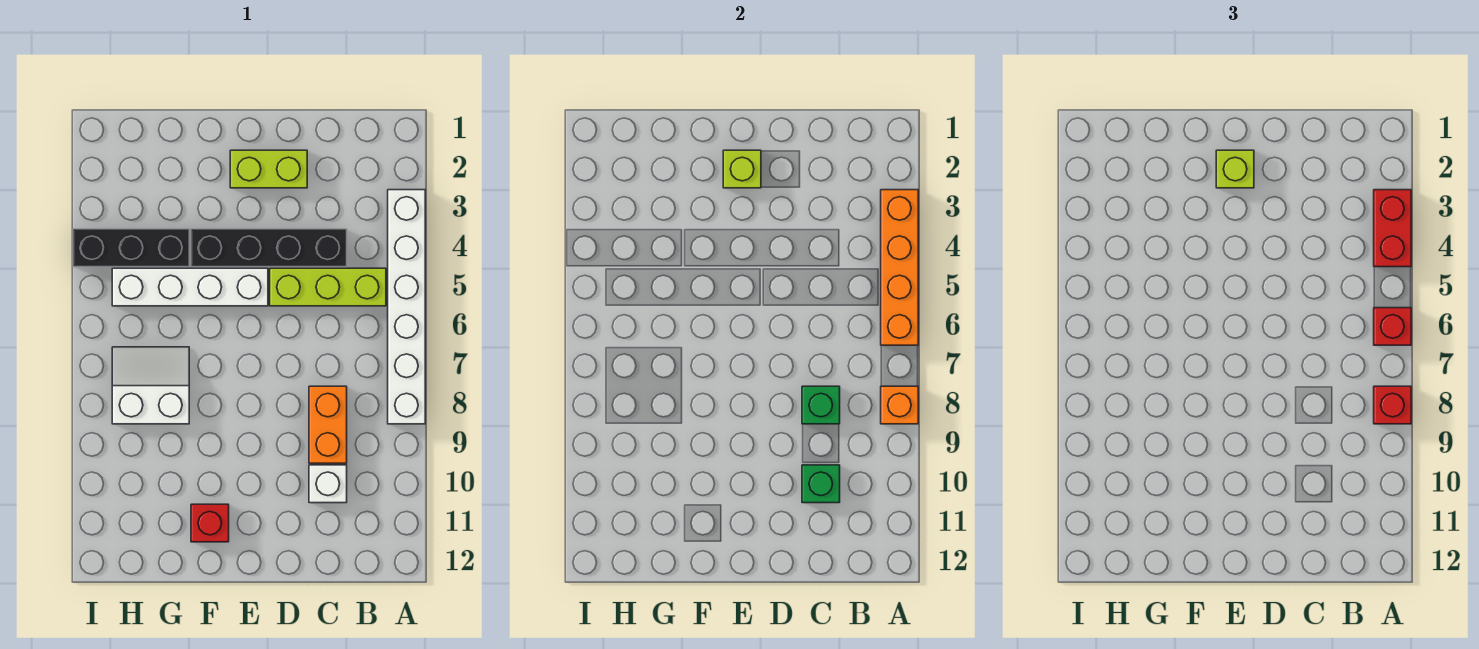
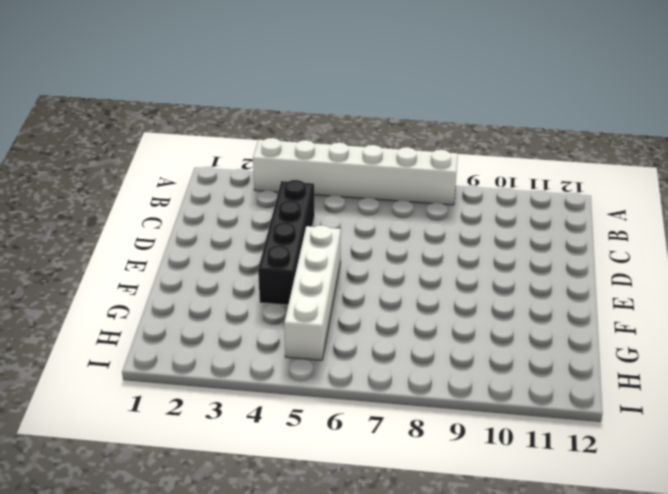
none -> lime 1x3 brick [270,268,386,306]
none -> orange 1x2 brick [309,386,347,463]
none -> white 1x1 brick [309,465,347,503]

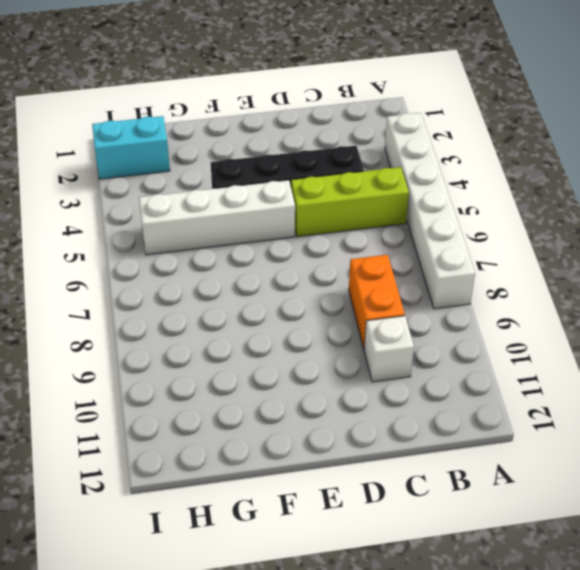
cyan 1x2 brick [92,116,170,179] -> none
none -> lime 1x2 brick [230,150,307,188]
none -> red 1x1 brick [191,504,229,542]
none -> black 1x3 brick [73,229,189,267]

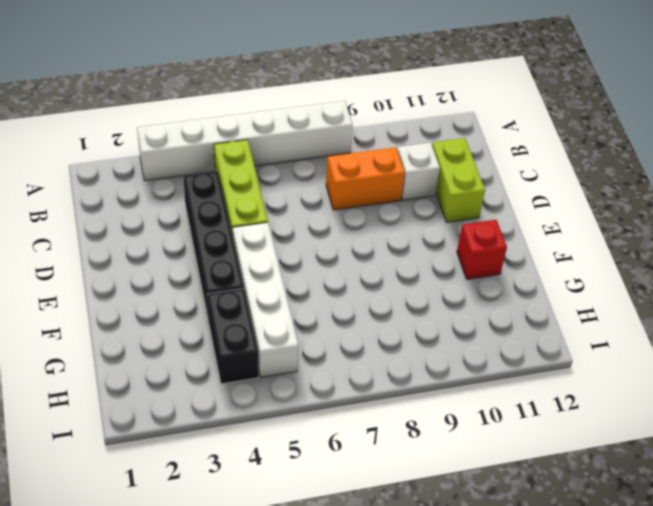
lime 1x2 brick [432,138,485,222] -> lime 1x2 brick moved to [230,150,307,188]
black 1x2 brick [207,288,258,384] -> black 1x3 brick [73,229,189,267]
none -> white 2x2 slope [112,347,189,424]
none -> orange 1x4 brick [881,190,918,345]
none -> orange 1x1 brick [881,386,918,424]

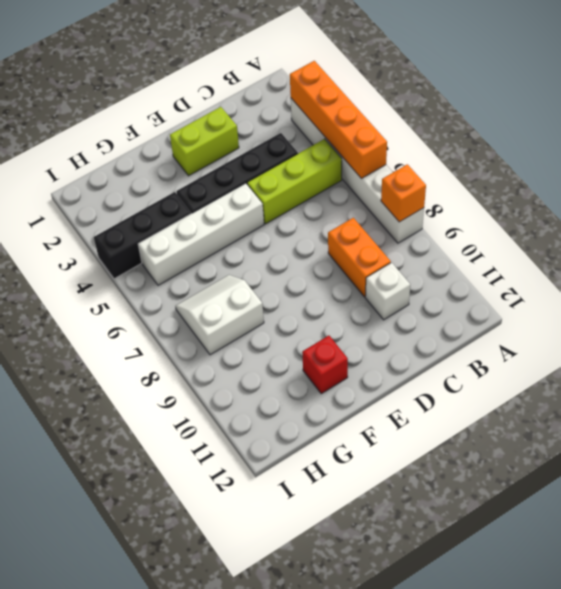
none -> green 1x1 brick [802,386,840,424]
none -> green 1x1 brick [802,465,840,503]
none -> lime 1x1 brick [723,150,761,188]

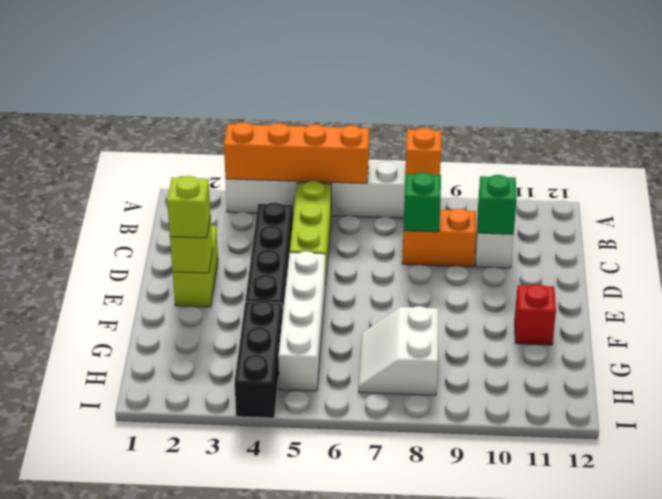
none -> red 1x2 brick [1374,190,1411,267]
none -> red 1x1 brick [1374,308,1411,345]
none -> red 1x1 brick [1374,386,1411,424]

